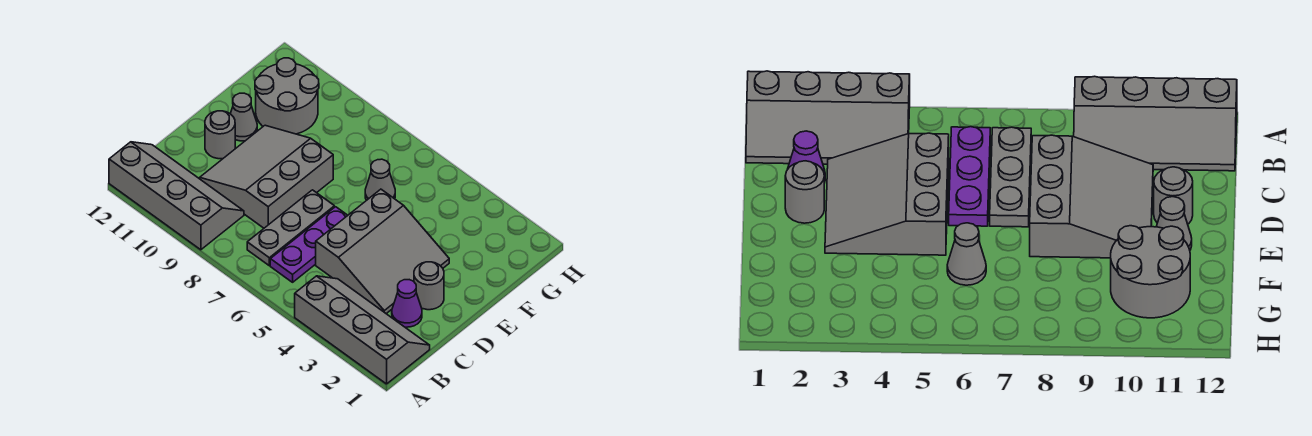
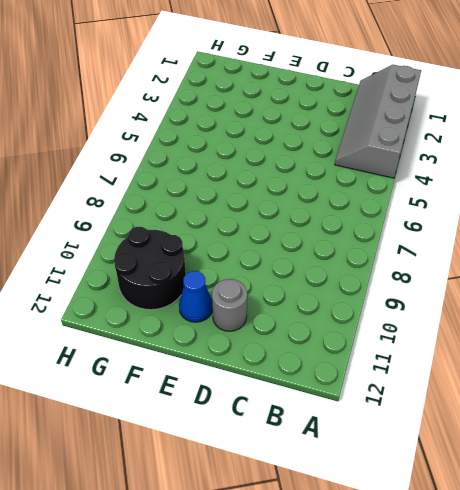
blue 1x1 cone [179,271,213,322] -> grey 1x1 cone [230,93,257,141]
black 2x2 round brick [114,227,186,310] -> grey 2x2 round brick [255,58,319,134]
none -> grey 2x4 slope [109,142,244,250]
none -> purple 1x3 plate [270,207,348,282]
none -> grey 1x3 plate [247,190,334,266]

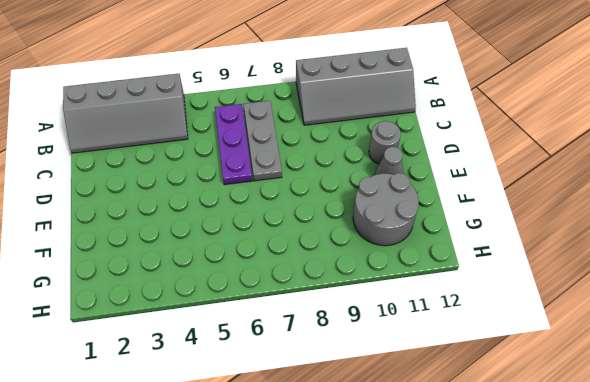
none -> purple 1x1 cone [392,280,422,327]
none -> grey 3x3 slope [316,189,449,314]
none -> grey 3x3 slope [200,125,333,228]

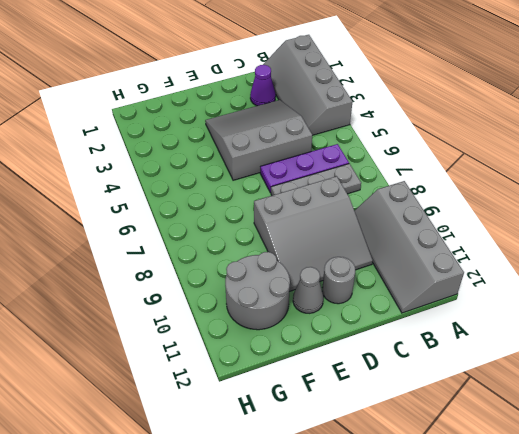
none -> grey 1x1 round brick [414,262,444,310]
none -> grey 1x1 cone [365,159,395,200]

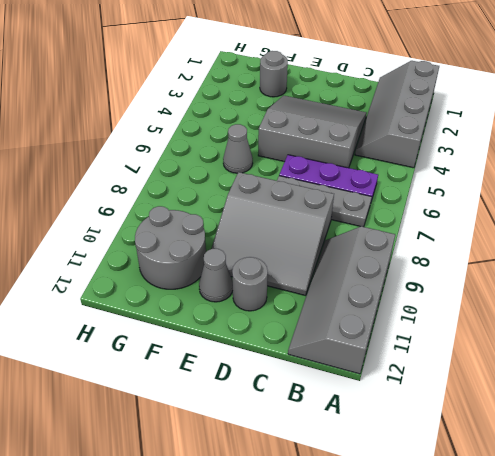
grey 1x1 round brick [260,51,288,97] -> grey 1x1 round brick moved to [414,262,444,310]
none -> purple 1x1 cone [392,280,422,327]

